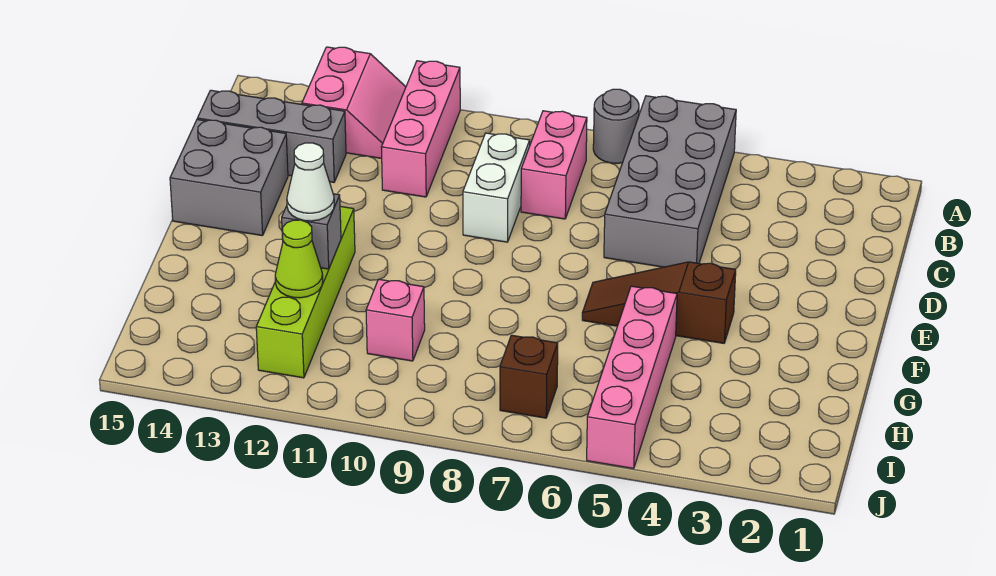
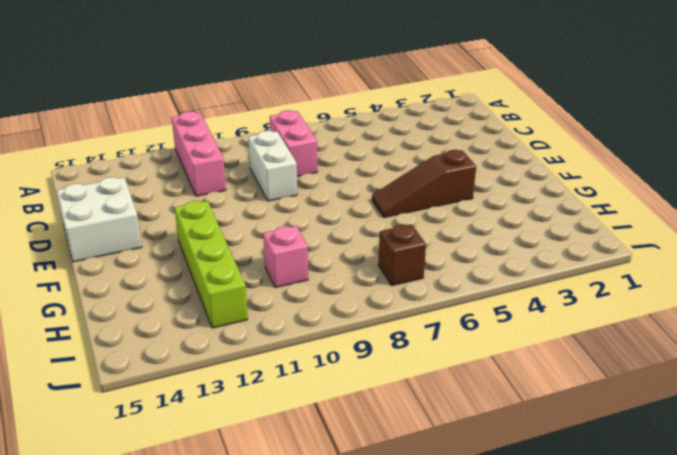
white 2x2 brick [57,177,142,262] -> grey 2x2 brick [170,120,288,236]
none -> grey 2x4 brick [604,96,736,267]
none -> grey 1x1 round brick [593,89,639,163]
none -> pink 2x2 slope [302,47,406,158]

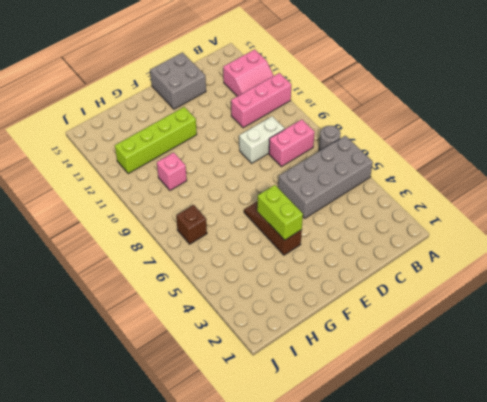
lime 1x2 brick [257,185,303,240] -> none
none -> grey 1x3 brick [197,90,346,182]
none -> pink 1x4 brick [587,286,677,469]
none -> grey 1x1 brick [282,194,341,269]

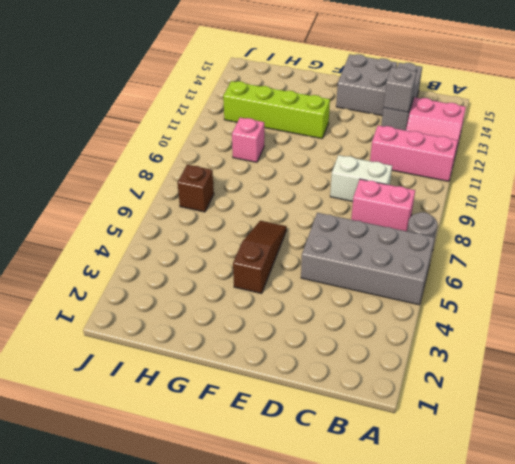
grey 1x1 brick [383,67,417,112] -> grey 1x1 brick moved to [282,194,341,269]
none -> pink 1x4 brick [587,286,677,469]
none -> lime 1x1 cone [275,220,323,298]
none -> white 1x1 cone [287,143,334,221]

